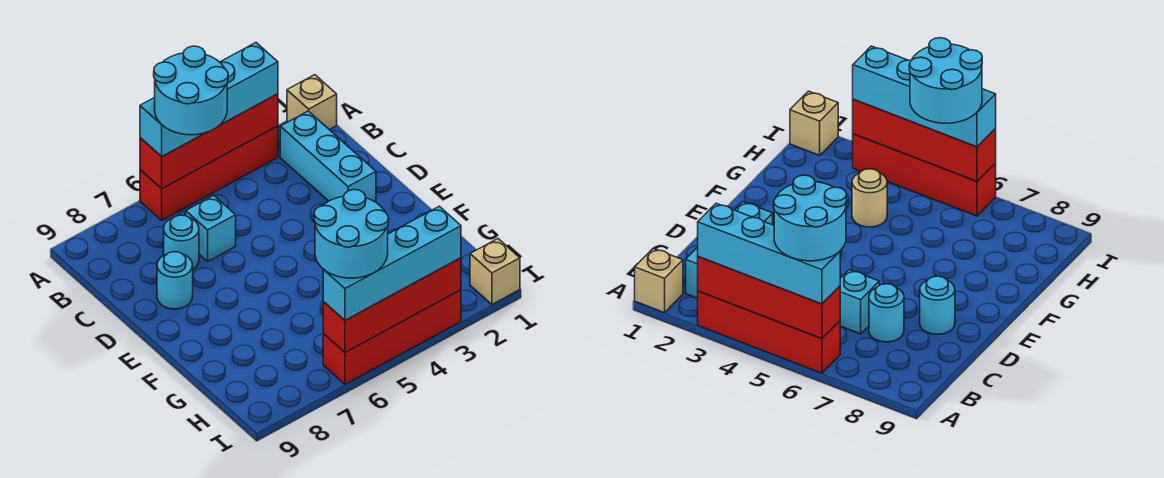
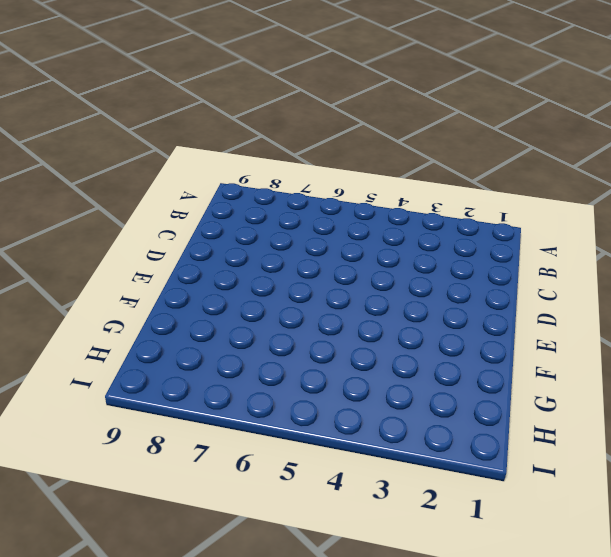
none -> tan 1x1 brick [287,75,337,130]
none -> red 1x4 brick [140,126,278,220]
none -> cyan 1x3 brick [280,111,376,202]

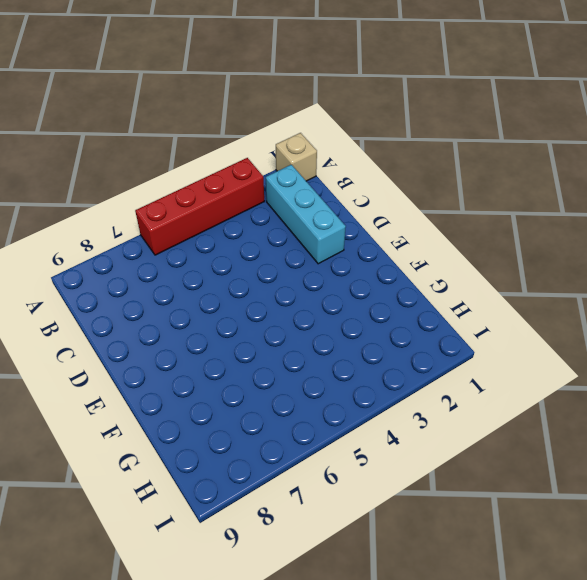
none -> cyan 1x1 brick [186,195,236,261]
none -> cyan 1x1 round brick [164,215,199,269]
none -> cyan 1x1 round brick [157,252,193,309]

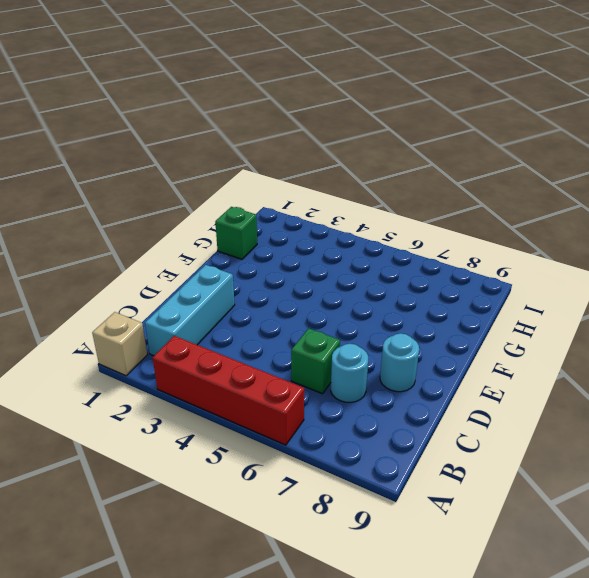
green 1x1 brick [291,328,340,394] -> cyan 1x1 brick [186,195,236,261]
green 1x1 brick [215,207,257,259] -> none
none -> tan 1x1 round brick [852,169,887,227]
none -> tan 1x1 brick [470,239,520,304]
none -> red 1x4 brick [323,290,461,384]

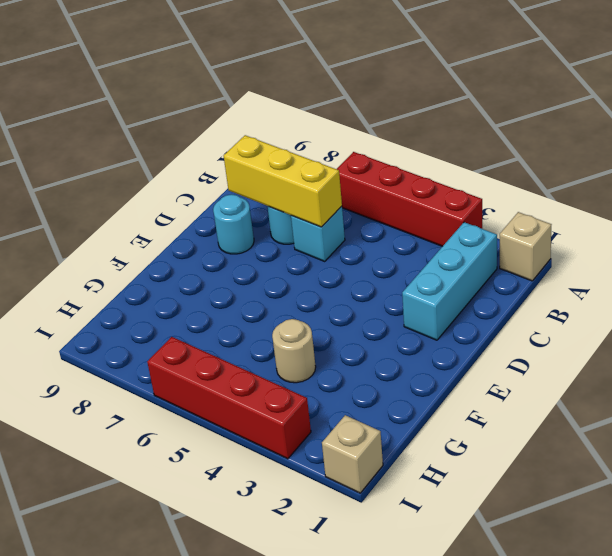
yellow 1x3 brick [224,135,342,227] -> none
none -> red 1x4 brick [140,94,278,188]
none -> red 1x4 brick [323,258,461,352]
none -> cyan 1x4 brick [140,43,278,156]

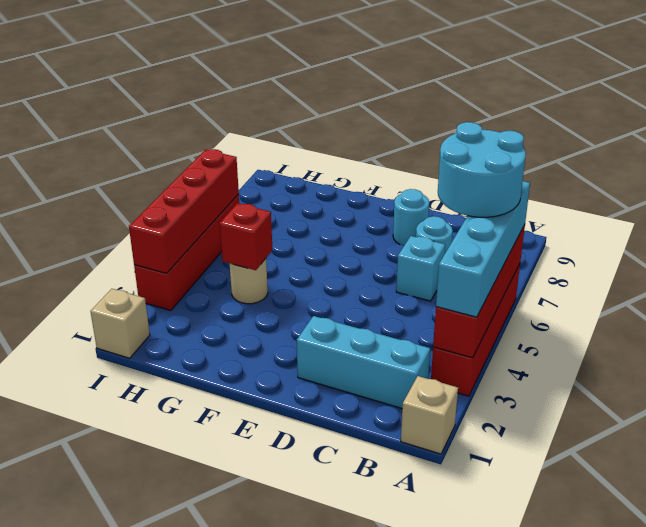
red 1x1 brick [220,203,272,270] -> none
none -> cyan 1x4 brick [323,206,461,320]
none -> cyan 2x2 round brick [314,190,389,278]

